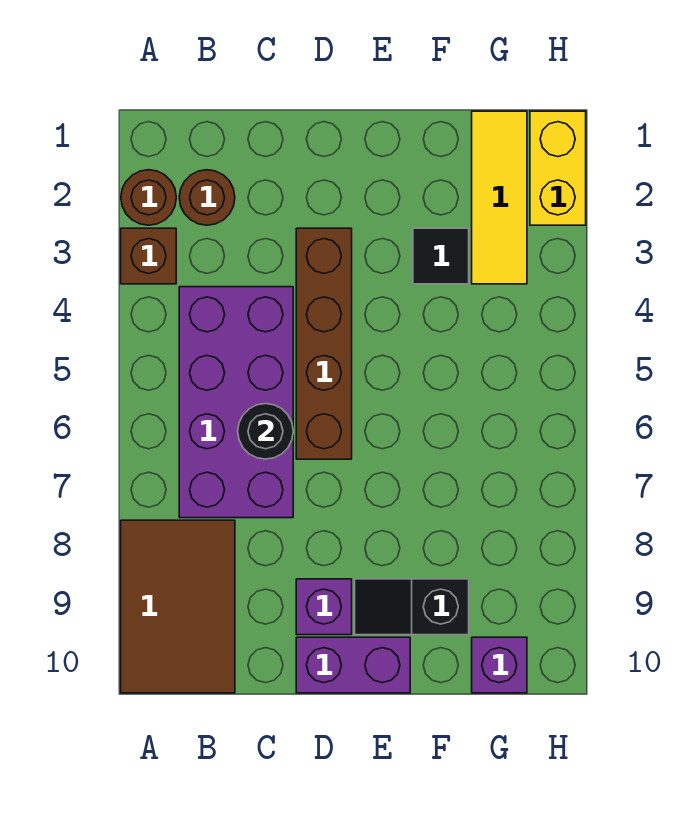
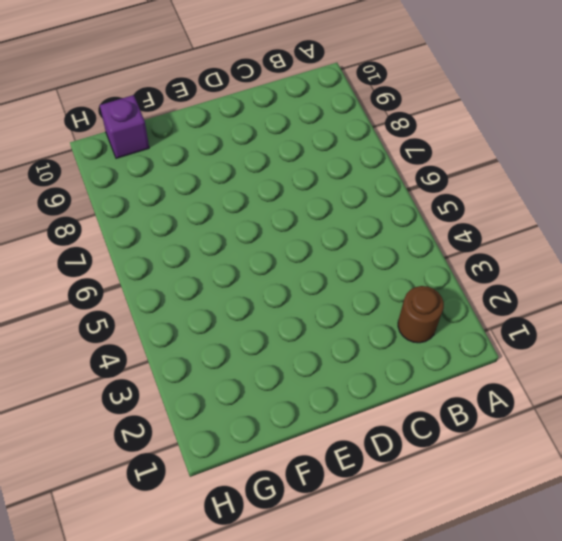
none -> brown 1x1 round brick [121,170,176,225]
none -> brown 1x1 brick [121,228,176,284]
none -> brown 2x3 tile [121,520,235,693]

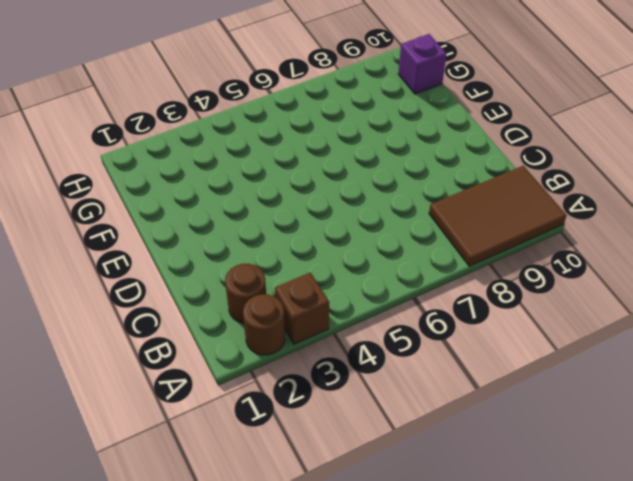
none -> purple 2x4 brick [179,287,293,518]
none -> brown 1x4 brick [296,228,352,459]
none -> purple 1x1 brick [296,579,352,635]

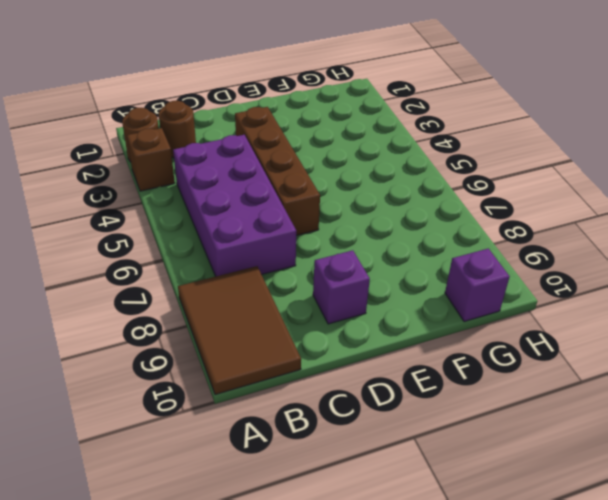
none -> purple 1x2 brick [296,637,410,693]
none -> black 1x2 slope [355,579,469,635]
none -> black 1x1 tile [413,228,469,284]

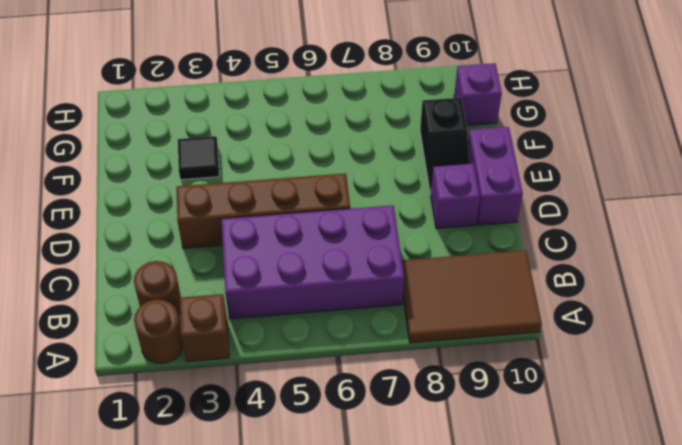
none -> yellow 1x3 tile [472,111,527,284]
none -> yellow 1x2 brick [530,111,586,225]
none -> black 1x1 round brick [238,404,293,459]

